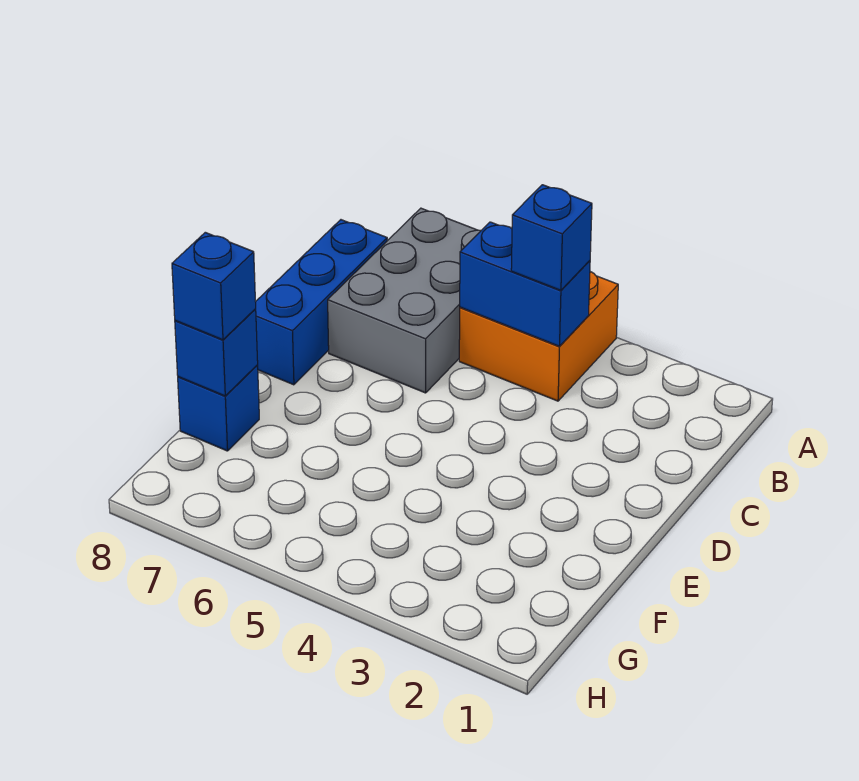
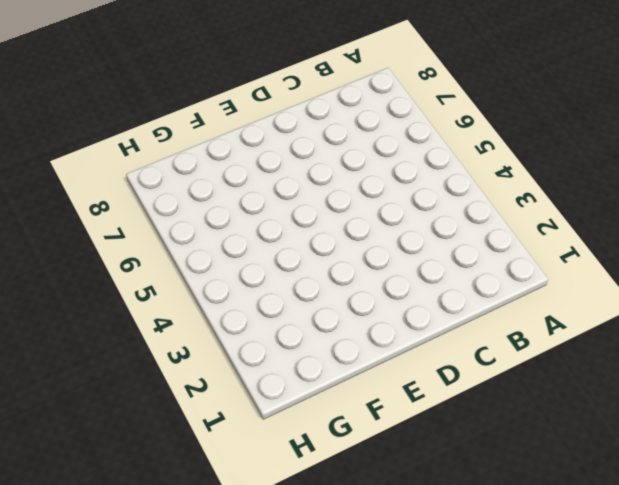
none -> orange 2x2 brick [459,272,618,401]
none -> grey 2x3 brick [328,208,481,393]

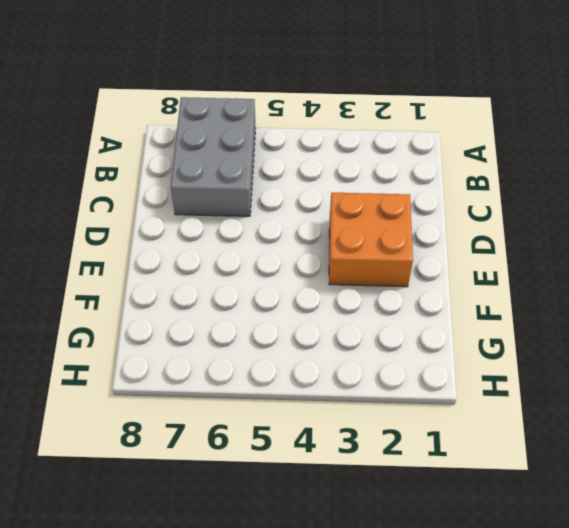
orange 2x2 brick [329,193,413,287] -> orange 2x2 brick moved to [459,272,618,401]
none -> blue 1x3 brick [256,220,387,385]
none -> blue 1x1 brick [178,365,259,451]

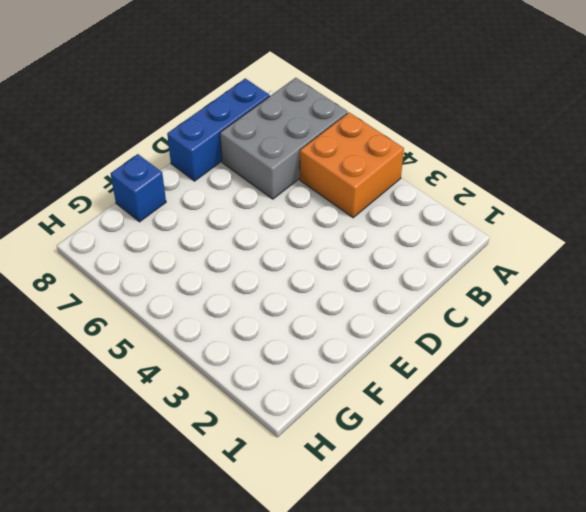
none -> blue 1x2 brick [460,222,590,346]
none -> blue 1x1 brick [175,309,258,396]

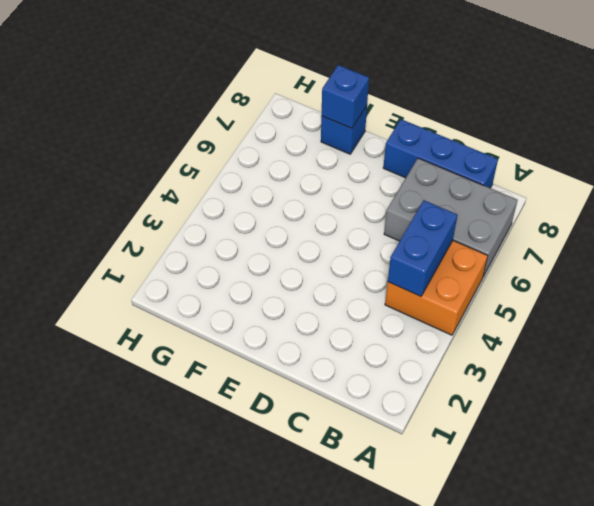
none -> blue 1x1 brick [511,185,592,290]
none -> blue 1x1 brick [172,232,256,340]

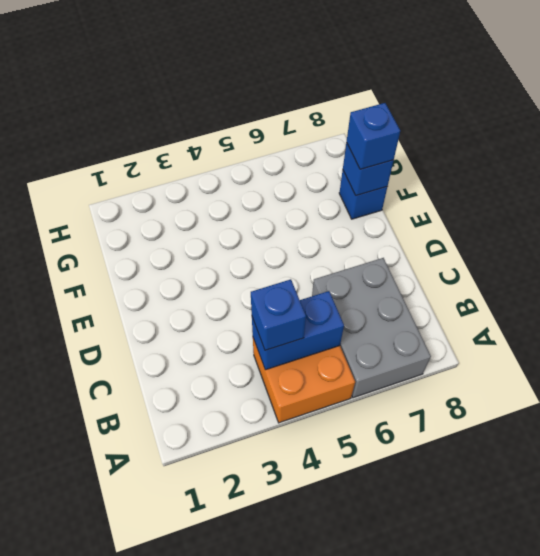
none -> blue 1x3 brick [256,220,387,385]

